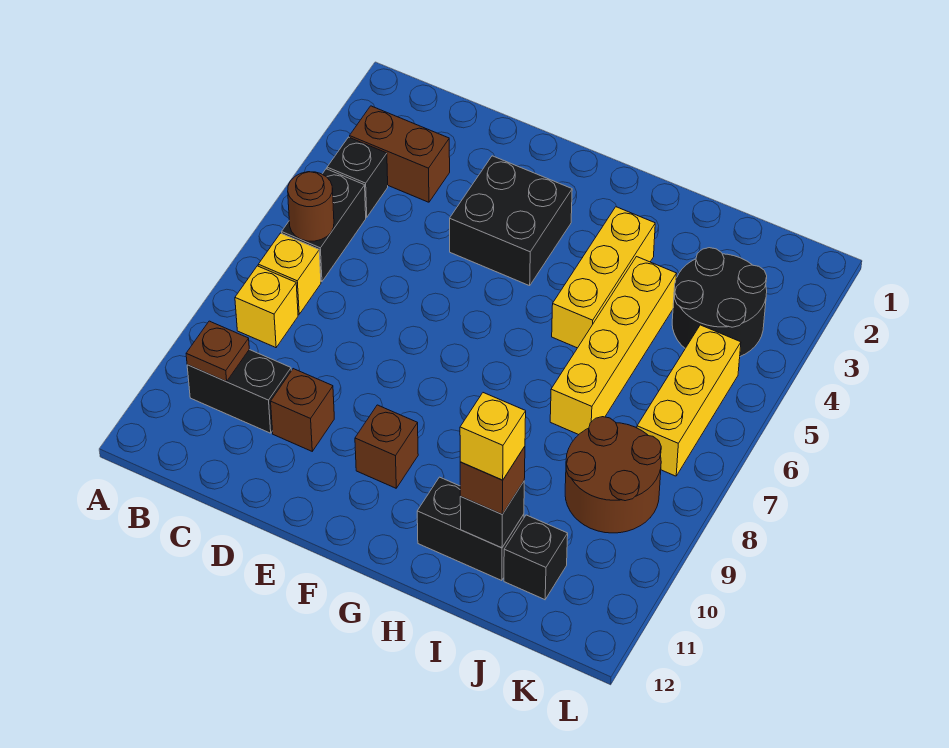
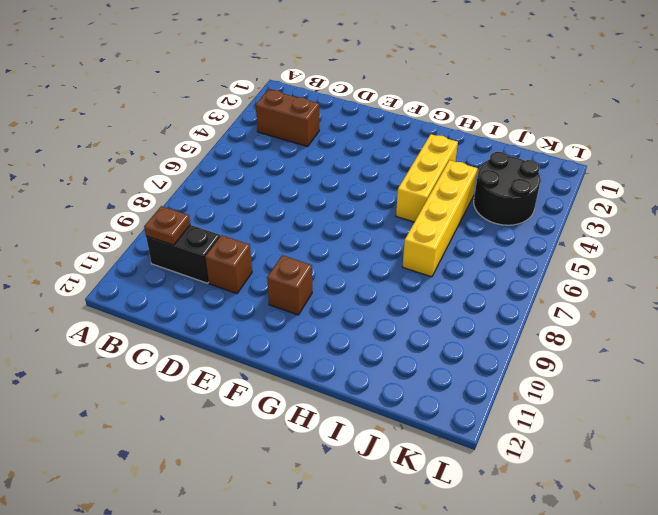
none -> black 1x1 brick [327,137,388,217]
none -> black 1x2 brick [282,169,366,282]
none -> yellow 1x1 brick [258,233,321,314]

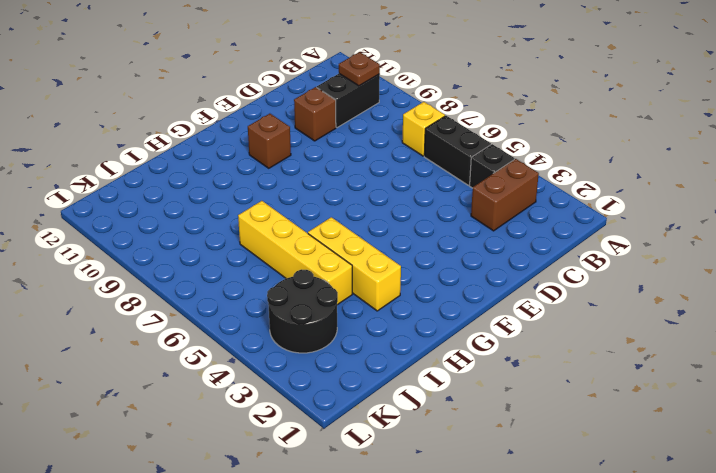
none -> yellow 1x1 brick [235,266,298,348]
none -> black 2x2 brick [450,156,572,286]
none -> black 1x2 brick [417,477,524,581]

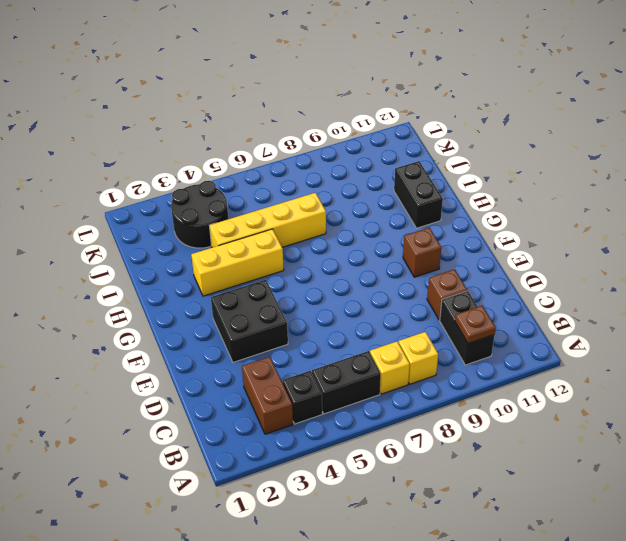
none -> brown 2x2 round brick [565,417,661,533]
none -> black 1x1 brick [504,515,568,600]
none -> yellow 1x3 brick [637,325,741,476]

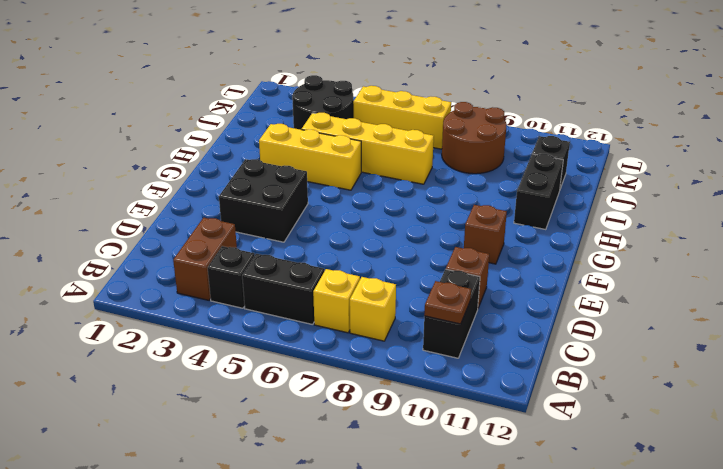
none -> brown 1x1 round brick [288,172,334,241]
none -> black 1x1 brick [460,482,524,548]
none -> brown 1x1 brick [460,447,525,514]

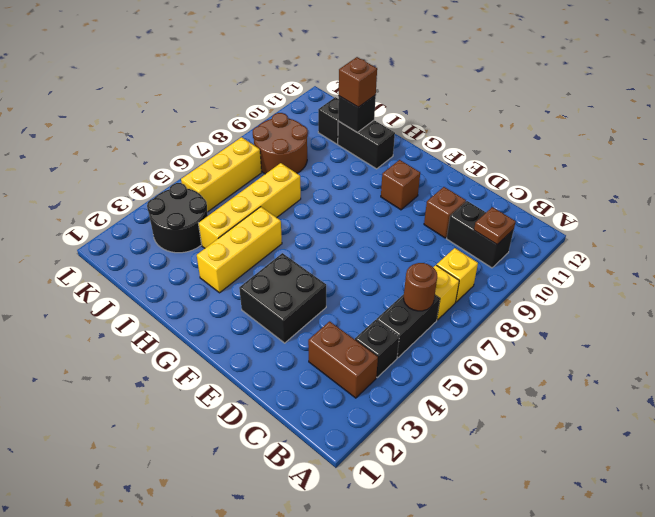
none -> yellow 1x1 brick [460,393,526,480]

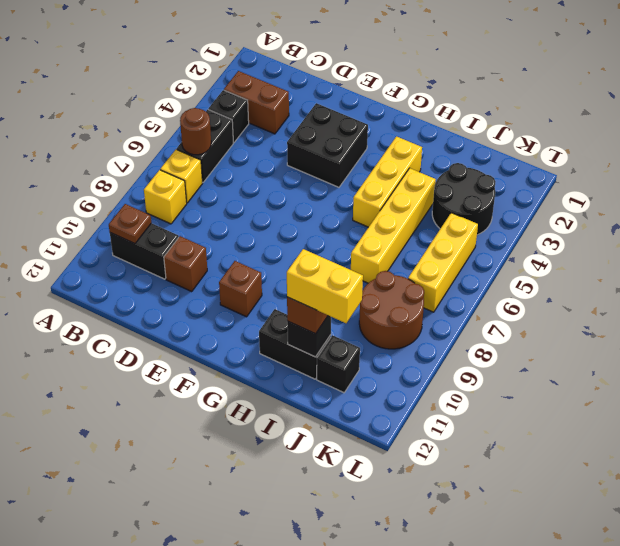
yellow 1x2 brick [287,249,363,323] -> yellow 1x1 brick [460,393,526,480]

